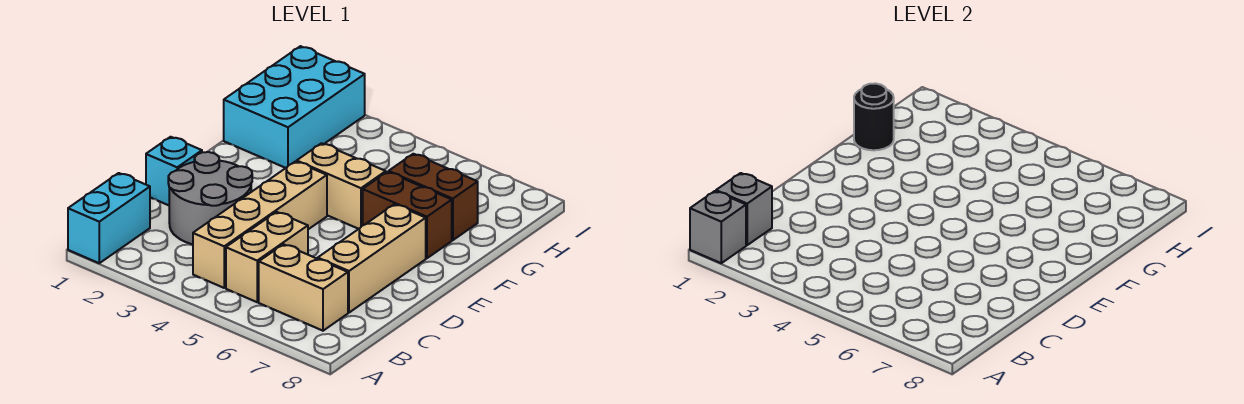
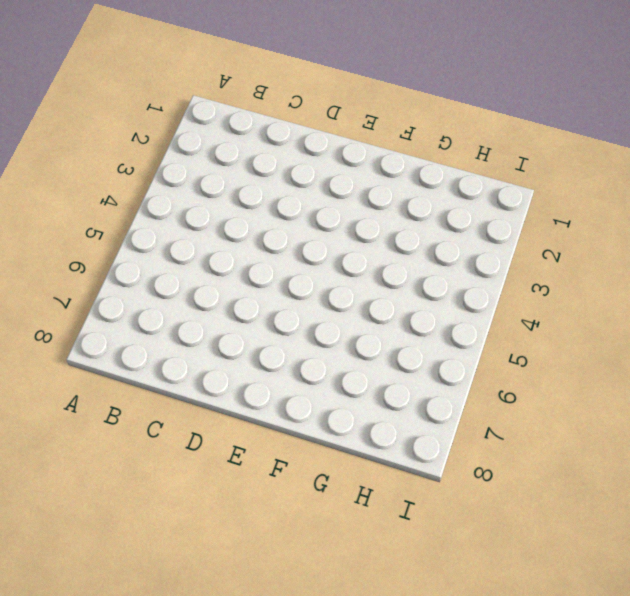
none -> cyan 1x2 brick [68,173,150,263]
none -> tan 1x4 brick [193,161,327,288]
none -> tan 1x2 brick [226,212,308,302]

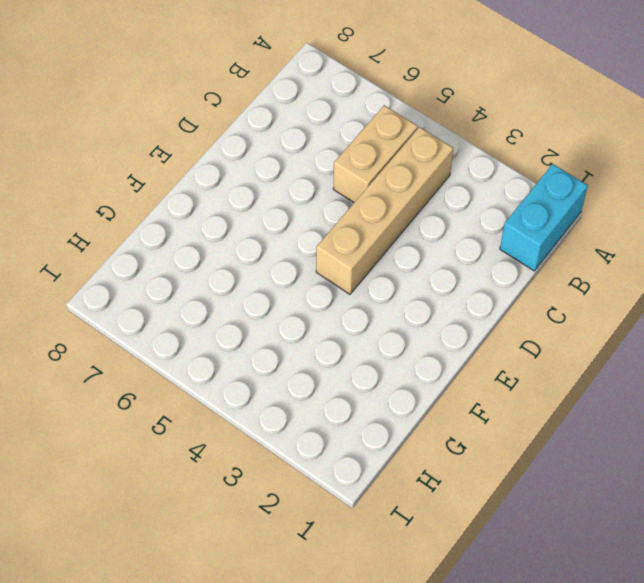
none -> tan 1x2 brick [259,244,348,331]
none -> grey 2x2 round brick [168,152,252,244]
none -> tan 1x3 brick [318,204,426,313]

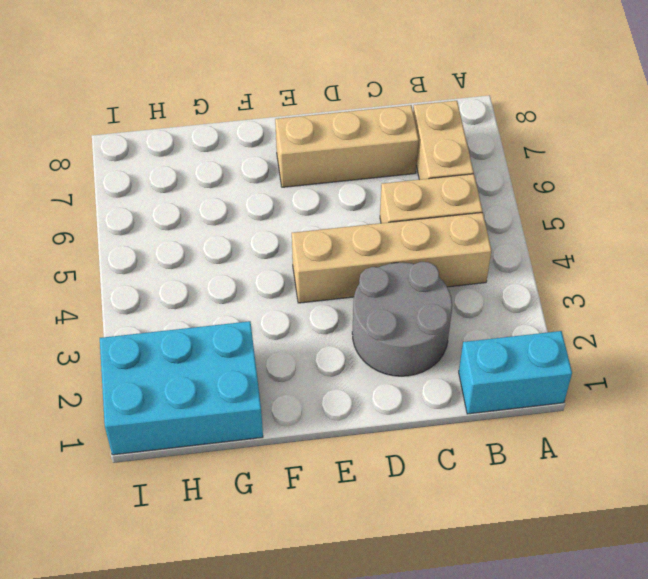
none -> cyan 1x1 brick [146,137,202,205]
none -> tan 1x2 brick [297,143,386,229]
none -> brown 1x2 brick [363,172,452,258]

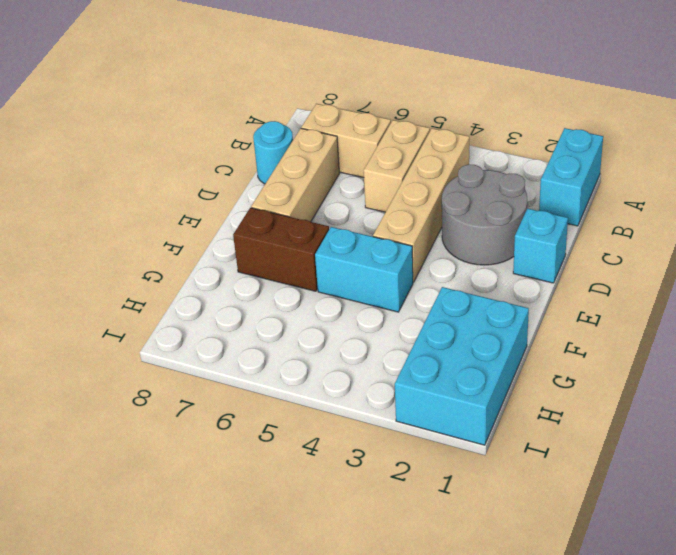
cyan 1x1 round brick [253,121,293,184] -> none
cyan 1x2 brick [315,227,413,312] -> tan 1x2 brick [297,143,386,229]
none -> brown 1x2 brick [389,154,478,240]
none -> grey 1x1 brick [690,191,746,263]
none -> grey 1x1 brick [716,173,772,245]

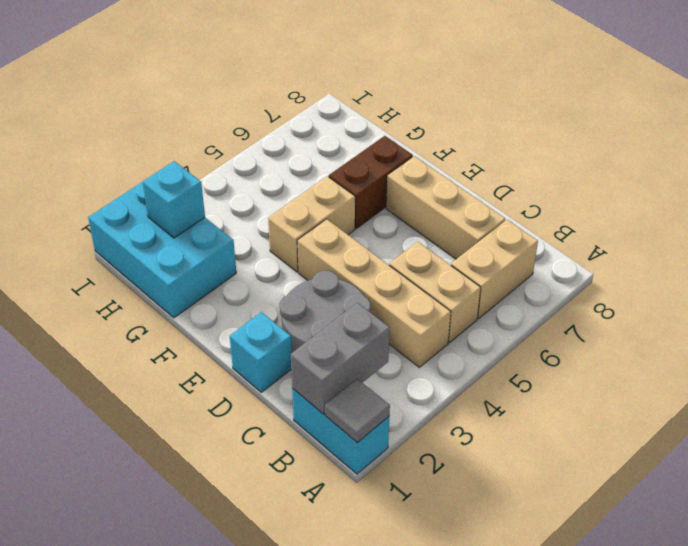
grey 1x1 tile [325,379,390,443] -> grey 1x1 brick [690,191,746,263]
grey 1x2 brick [291,303,390,414] -> grey 1x1 brick [716,173,772,245]
cyan 1x1 brick [143,161,205,238] -> none
none -> brown 1x2 brick [389,154,478,240]
none -> black 1x1 round brick [854,83,894,150]

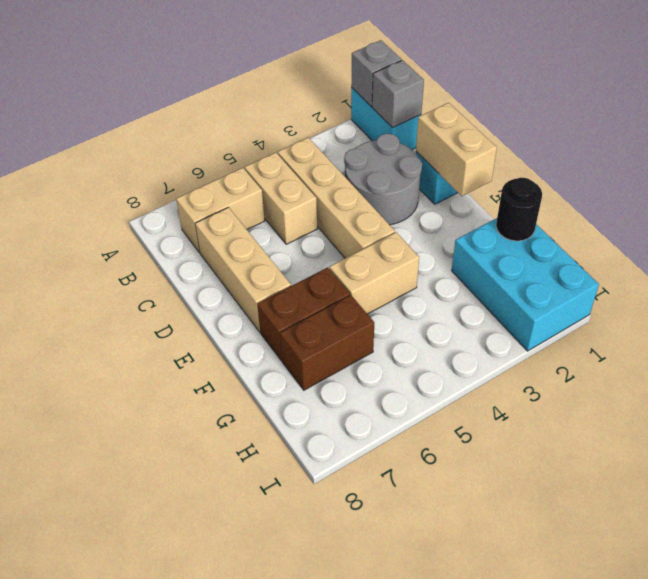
tan 1x2 brick [416,103,497,196] -> none

